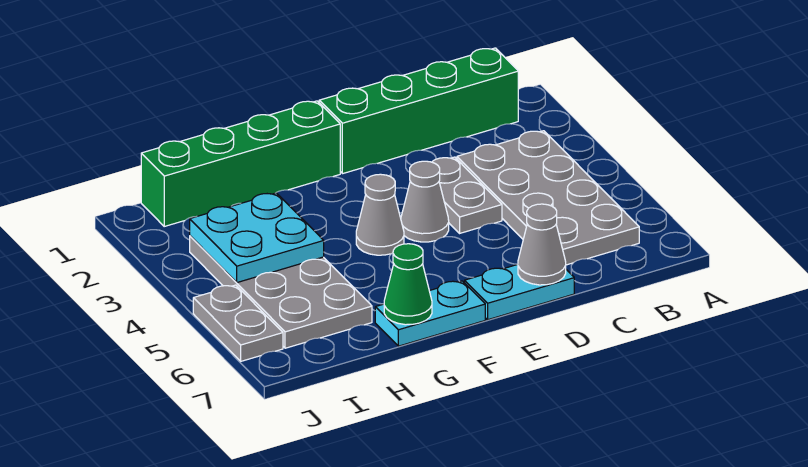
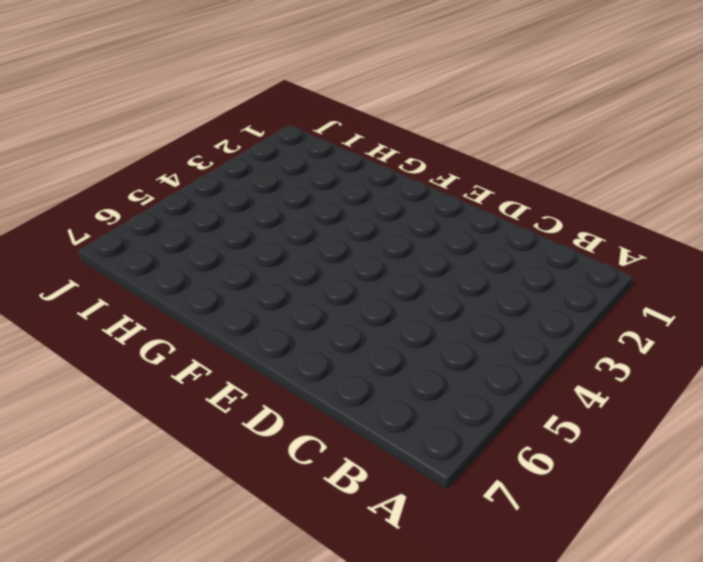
none -> green 1x4 brick [319,48,518,174]
none -> grey 2x4 plate [457,131,639,265]
none -> grey 1x2 plate [432,157,502,233]

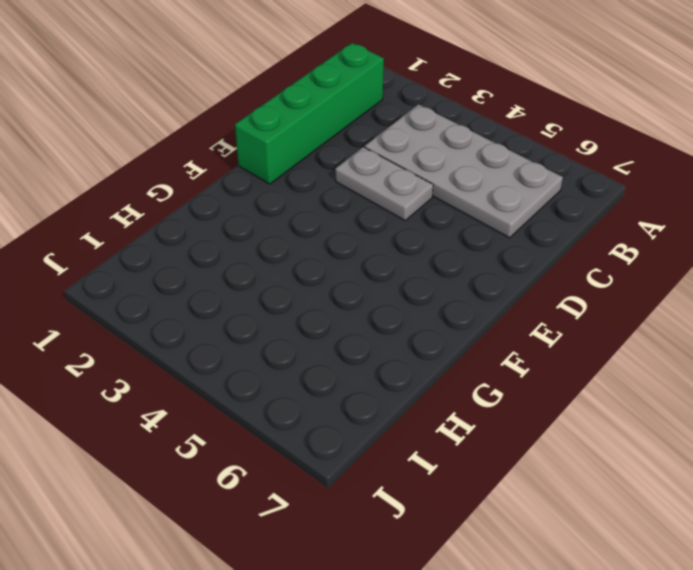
none -> cyan 1x2 plate [465,264,574,320]
none -> grey 1x1 cone [401,161,449,242]
none -> green 1x4 brick [141,101,340,226]

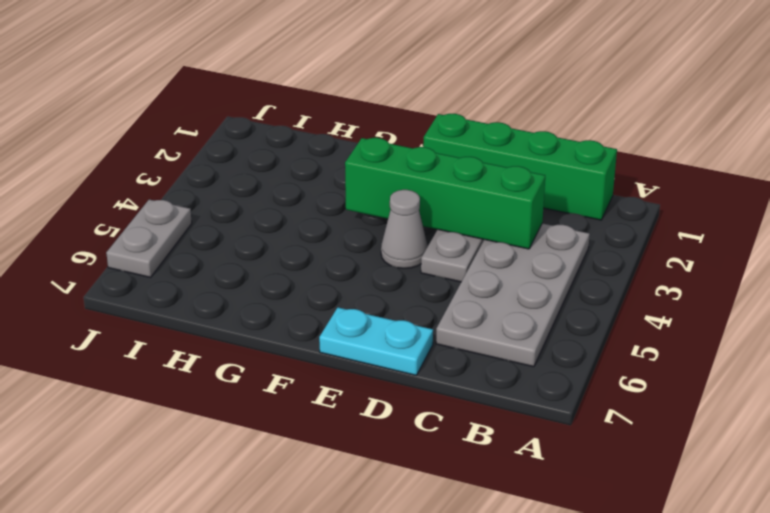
green 1x4 brick [345,138,545,249] -> green 1x4 brick moved to [141,101,340,226]
none -> grey 1x1 cone [356,174,404,255]
none -> cyan 1x2 plate [375,281,485,346]
none -> grey 2x4 plate [190,236,372,348]

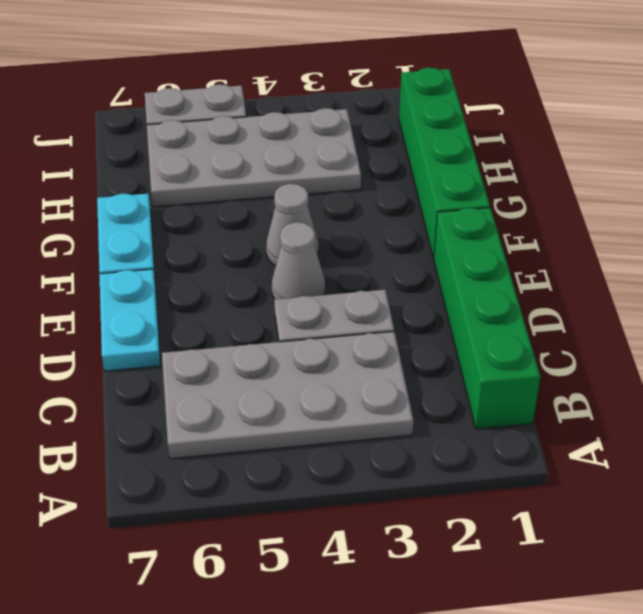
none -> grey 1x1 cone [518,204,566,285]
none -> green 1x1 cone [384,244,432,325]
none -> cyan 2x2 plate [190,193,324,283]

